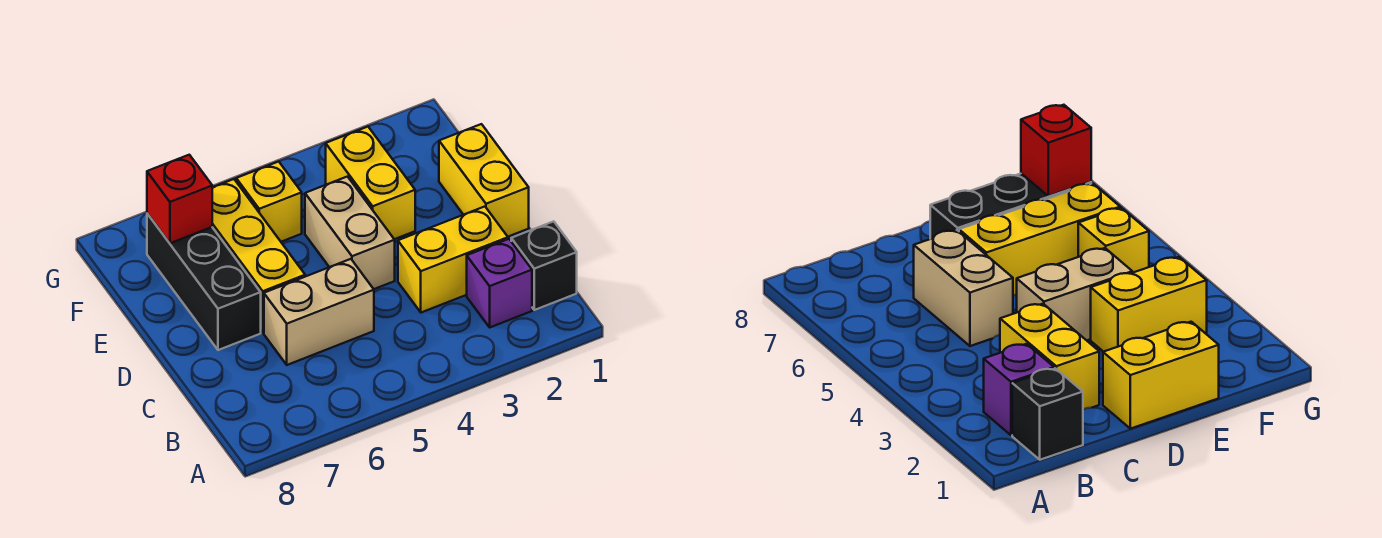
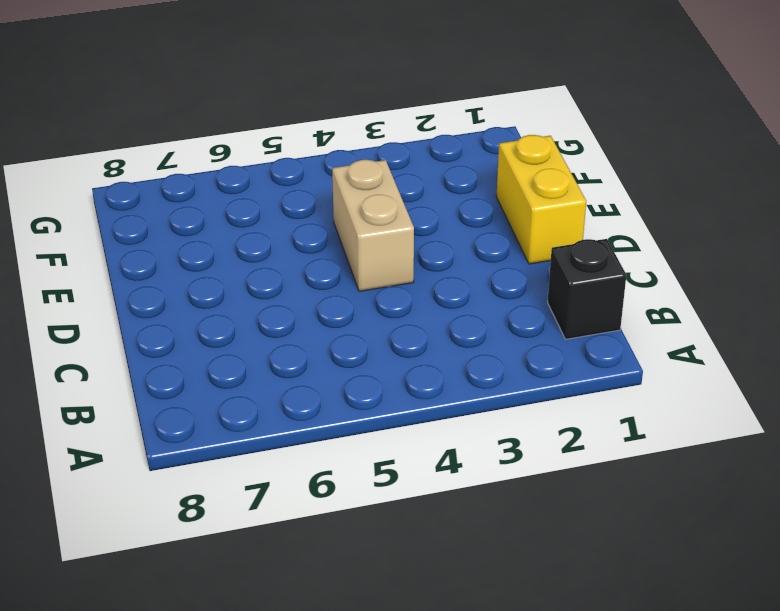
none -> purple 1x1 brick [467,239,532,327]
none -> yellow 1x2 brick [398,207,508,313]

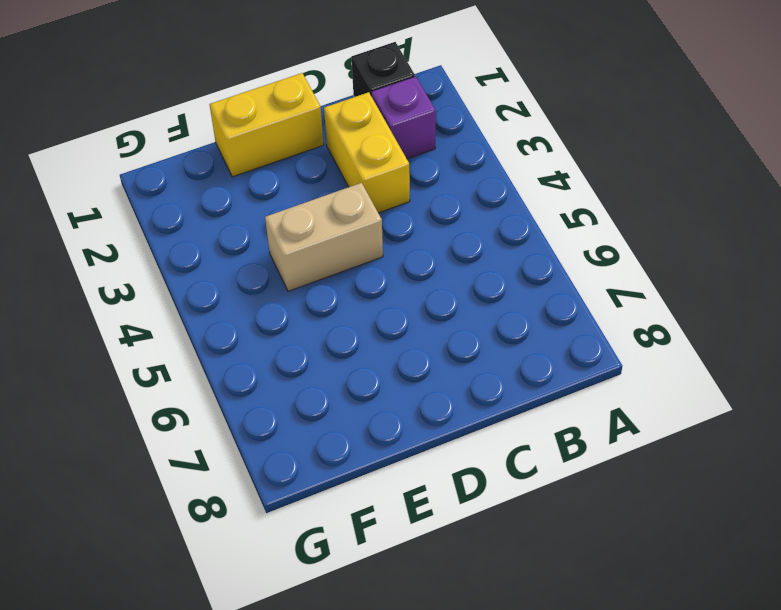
none -> tan 1x2 brick [264,259,374,365]
none -> yellow 1x3 brick [212,179,305,332]

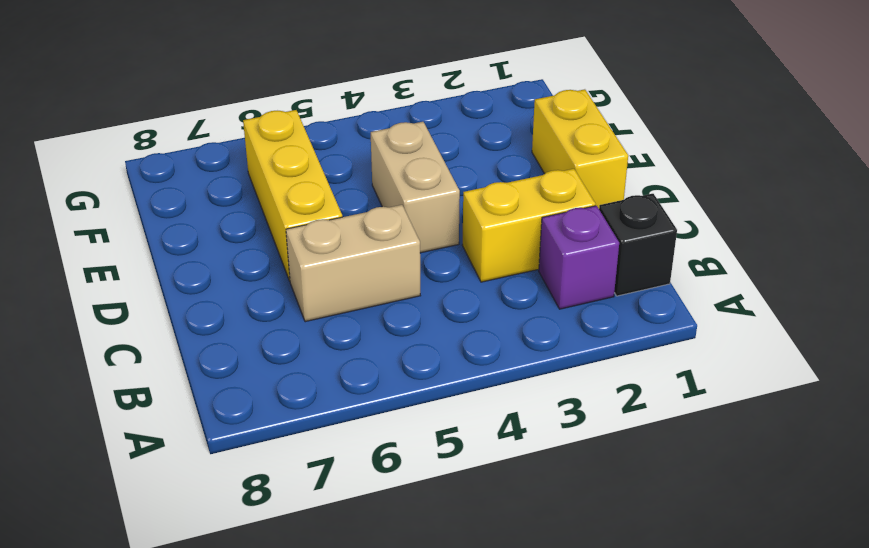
none -> black 1x3 brick [147,214,261,350]
none -> yellow 1x2 brick [326,127,415,239]

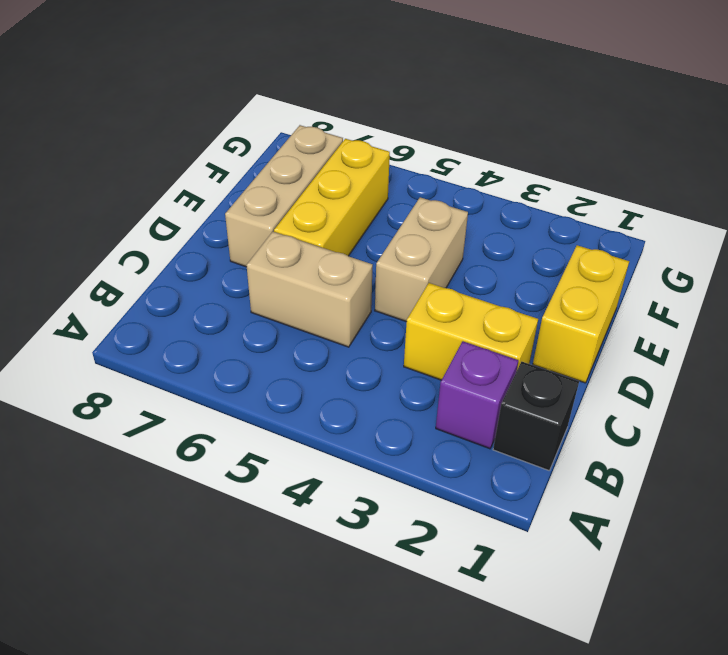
tan 1x3 brick [225,125,343,267] -> black 1x3 brick [147,214,261,350]
none -> yellow 1x2 brick [326,127,415,239]
none -> yellow 1x1 brick [236,162,302,242]

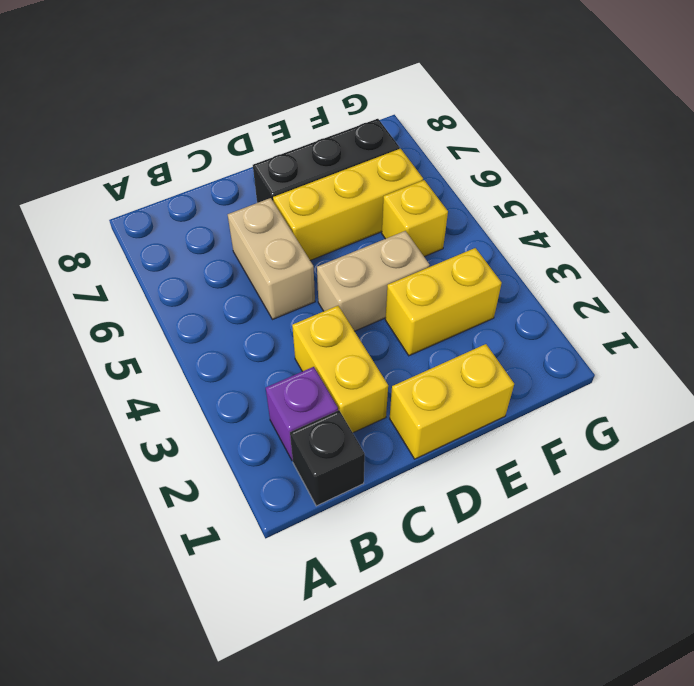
none -> red 1x1 brick [147,155,212,243]

